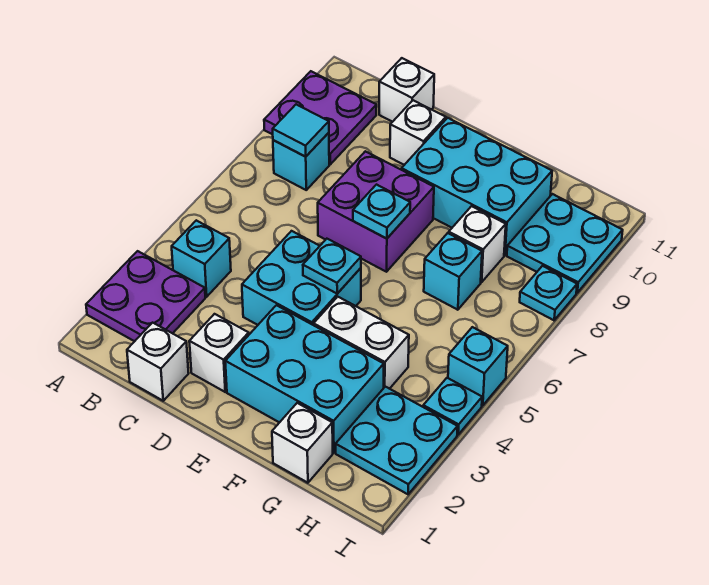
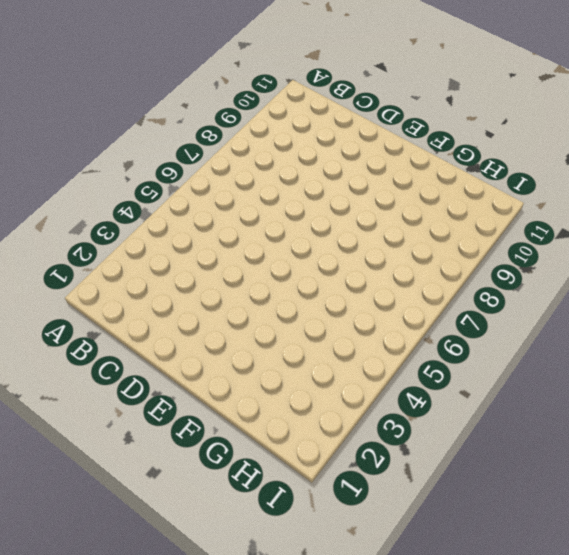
none -> purple 2x2 plate [86,251,205,341]
none -> purple 2x2 plate [264,71,377,164]
none -> cyan 1x1 brick [172,220,231,297]

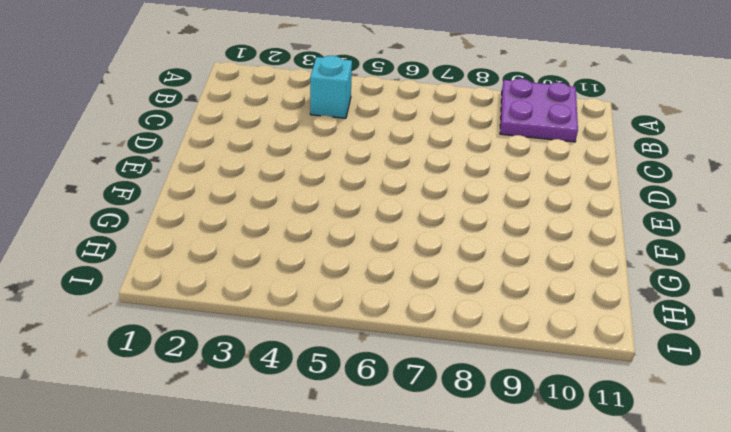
none -> purple 2x2 plate [86,251,205,341]
none -> cyan 1x1 brick [273,133,329,190]
none -> white 1x1 brick [127,323,189,401]

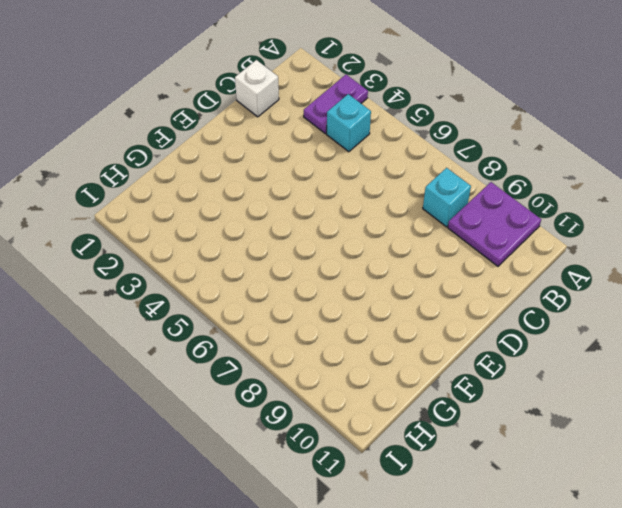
purple 1x2 plate [304,75,368,134] -> purple 2x2 plate [86,251,205,341]
none -> white 1x1 brick [379,58,434,122]
none -> white 1x1 brick [189,314,249,392]
none -> cyan 2x2 brick [242,231,361,325]

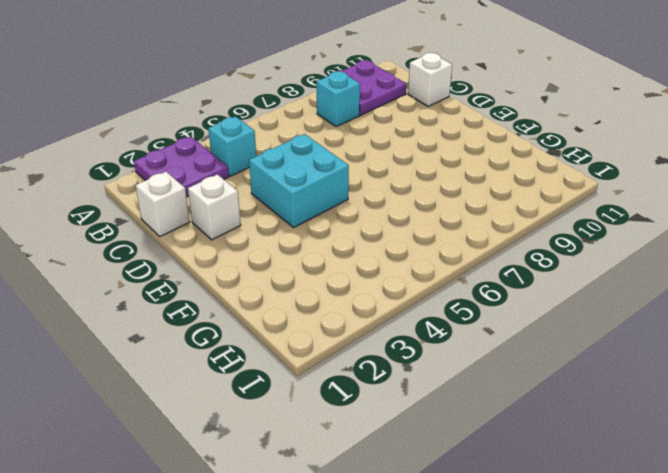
none -> purple 2x2 brick [318,151,434,272]
none -> white 1x1 brick [390,100,446,165]
none -> cyan 2x3 brick [225,305,384,453]

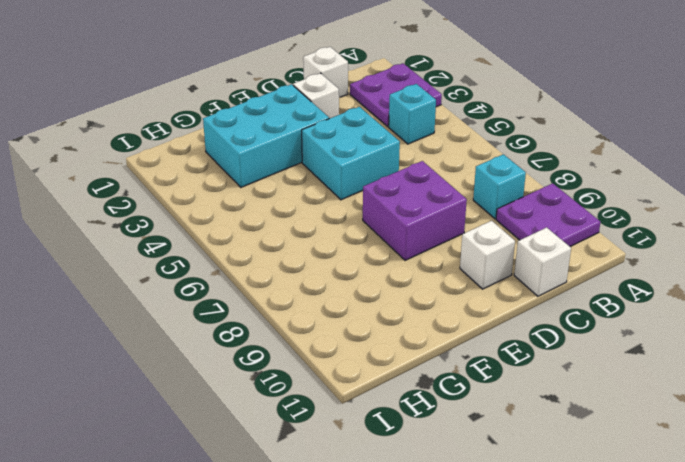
none -> cyan 2x3 brick [401,118,552,255]
none -> white 1x2 brick [314,297,409,389]
none -> white 1x1 brick [272,403,333,483]

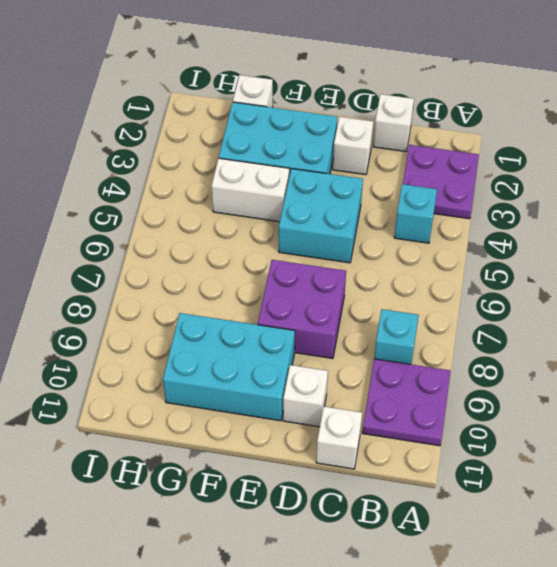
none -> cyan 1x1 brick [424,233,482,310]
none -> white 1x1 brick [449,206,506,282]
none -> cyan 2x2 plate [336,387,458,494]

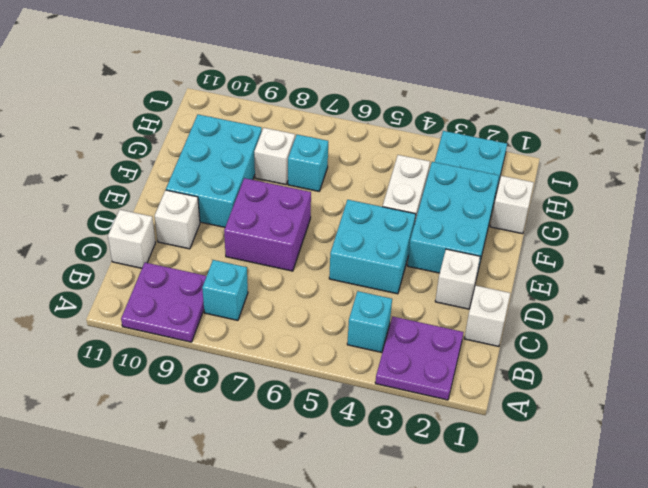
none -> cyan 2x2 plate [507,194,623,293]
none -> cyan 1x1 plate [423,378,482,435]
none -> cyan 1x1 brick [448,327,508,406]

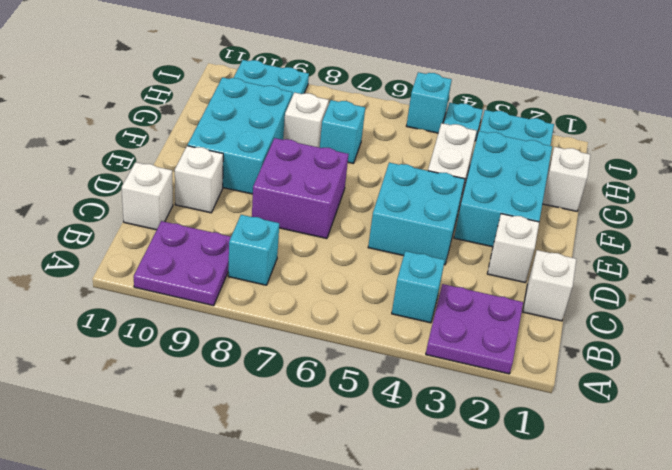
none -> cyan 1x1 plate [520,266,577,320]
none -> cyan 1x1 tile [273,104,329,157]
none -> cyan 1x1 plate [303,239,361,294]

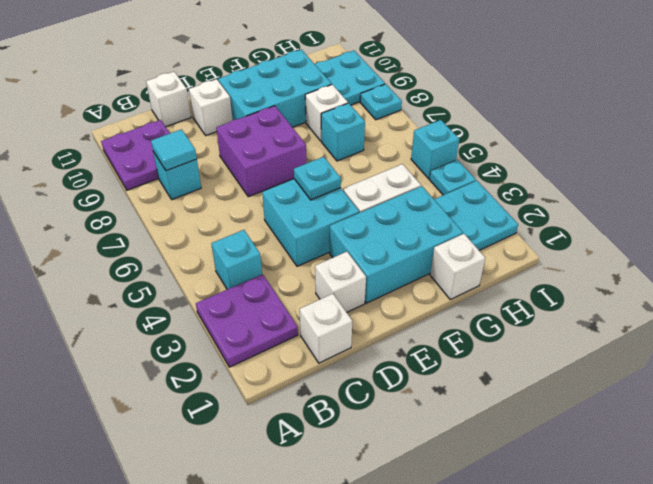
none -> cyan 1x1 plate [353,185,410,239]

